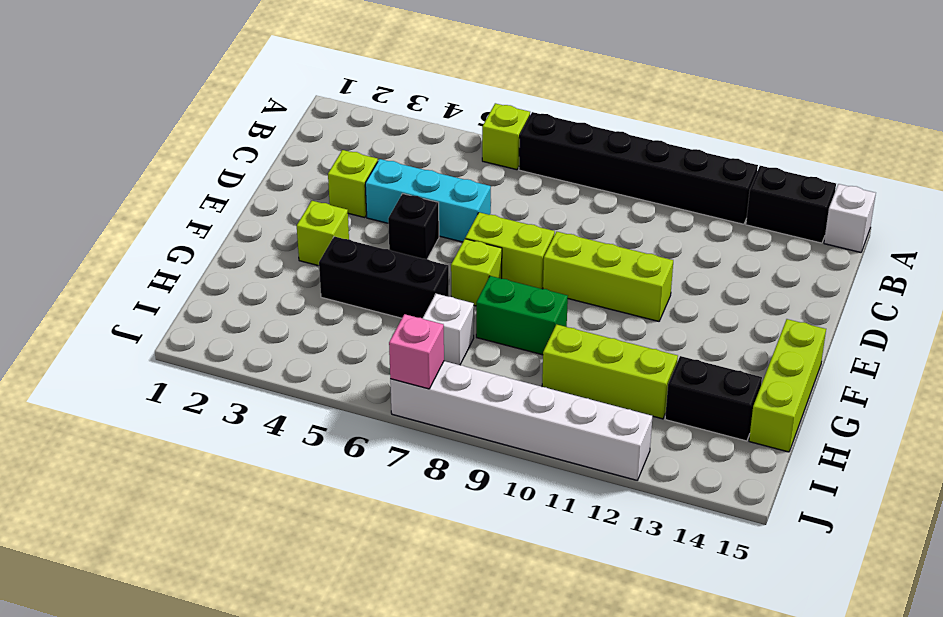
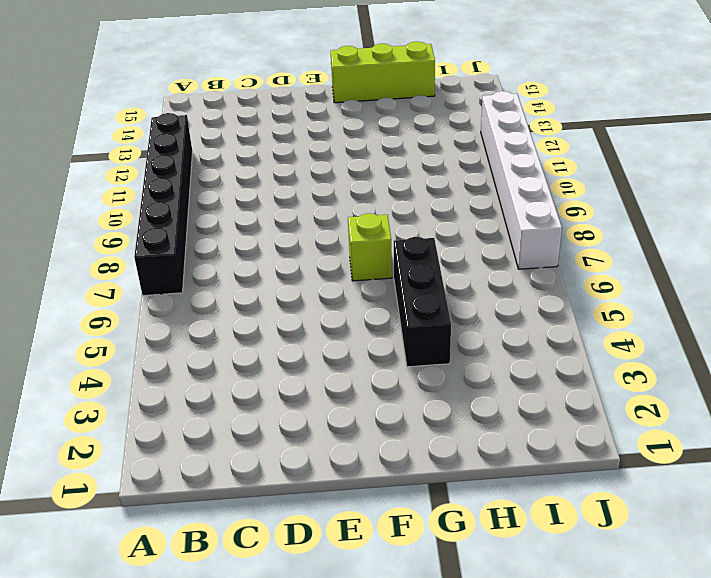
none -> lime 1x1 brick [482,103,530,170]
none -> black 1x2 brick [746,166,836,243]
none -> white 1x1 brick [824,184,876,252]

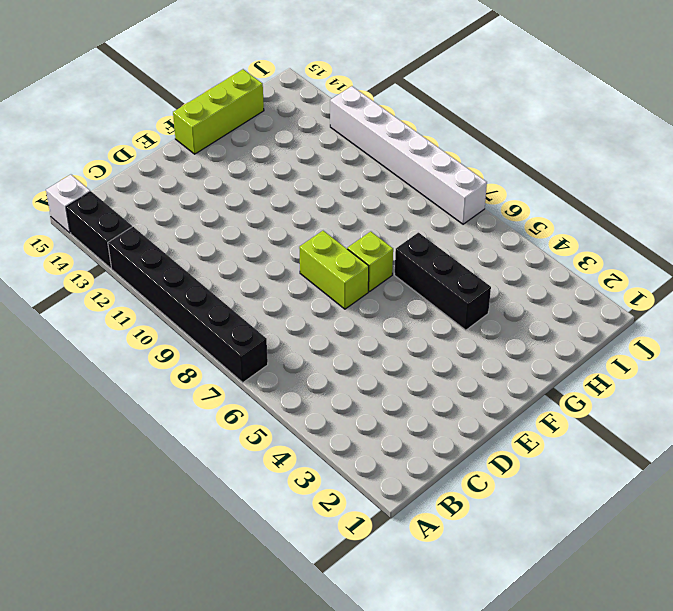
none -> lime 1x1 brick [482,103,530,170]
none -> lime 1x1 brick [328,150,378,218]
none -> cyan 1x3 brick [365,159,491,242]

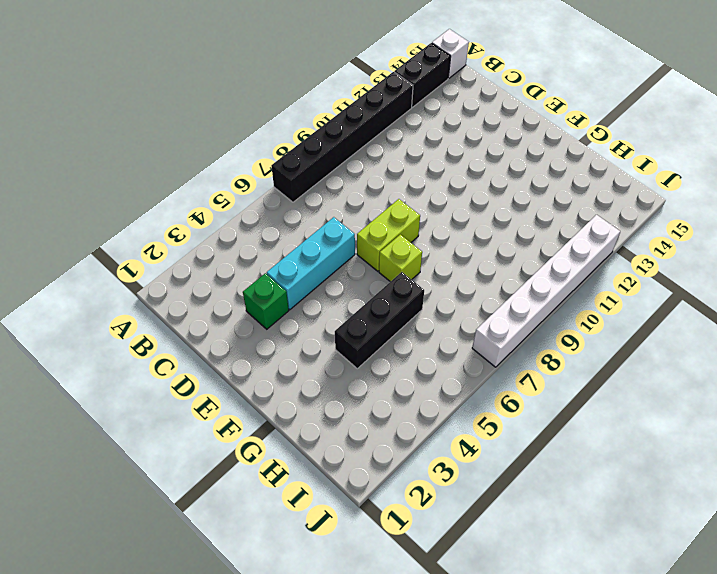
green 1x1 brick [243,273,289,329] -> lime 1x1 brick [328,150,378,218]
none -> lime 1x1 brick [482,103,530,170]
none -> black 1x1 brick [388,194,439,259]
none -> lime 1x3 brick [543,232,673,321]

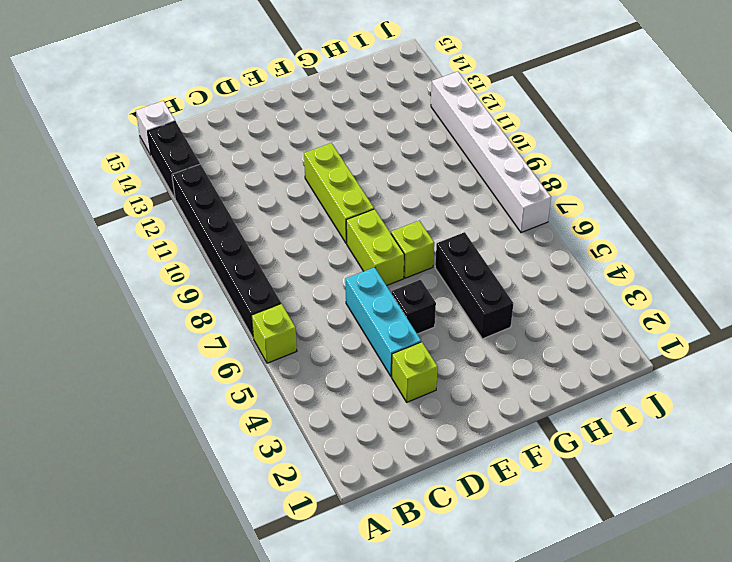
none -> lime 1x1 brick [297,201,349,266]
none -> lime 1x3 brick [749,319,826,452]
none -> green 1x2 brick [476,276,568,355]

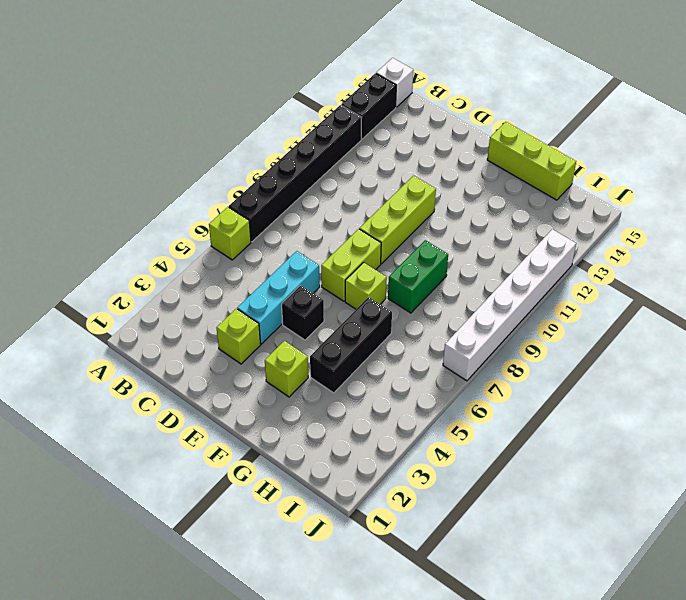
none -> white 1x1 brick [423,294,474,365]
none -> lime 1x3 brick [542,324,678,419]
none -> black 1x2 brick [665,356,762,441]

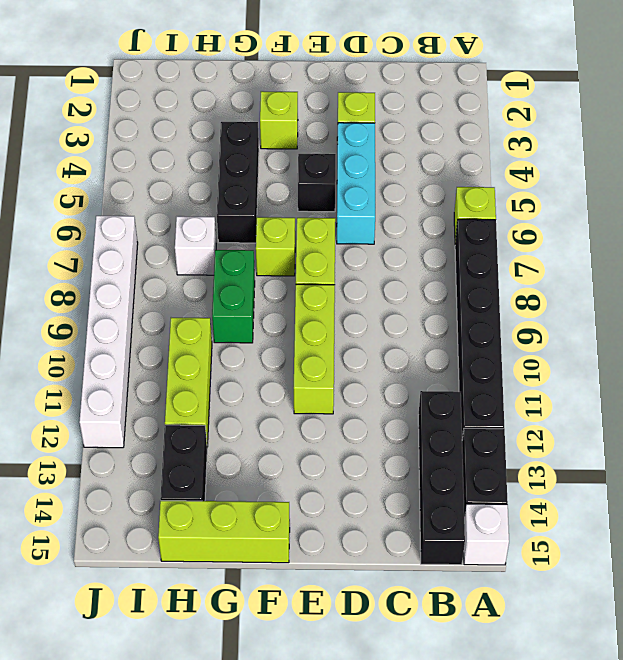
black 1x4 brick [418,391,465,565] -> none
none -> pink 1x1 brick [389,314,444,389]

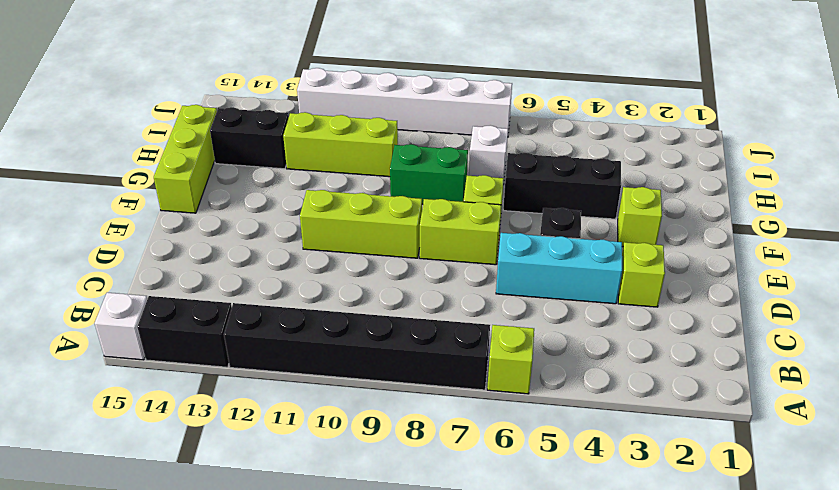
none -> pink 1x1 brick [389,314,444,389]

